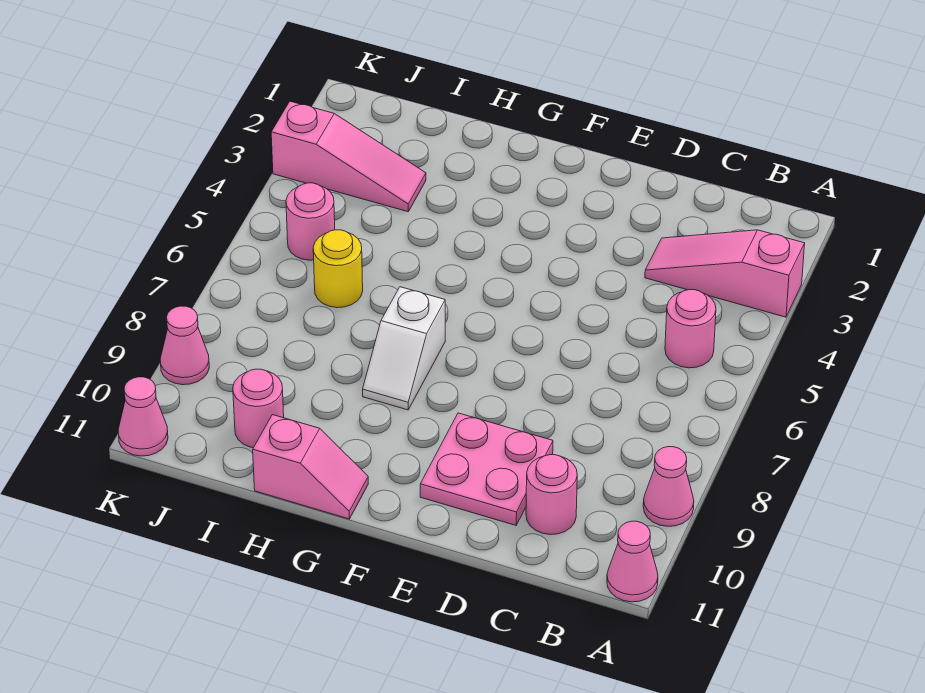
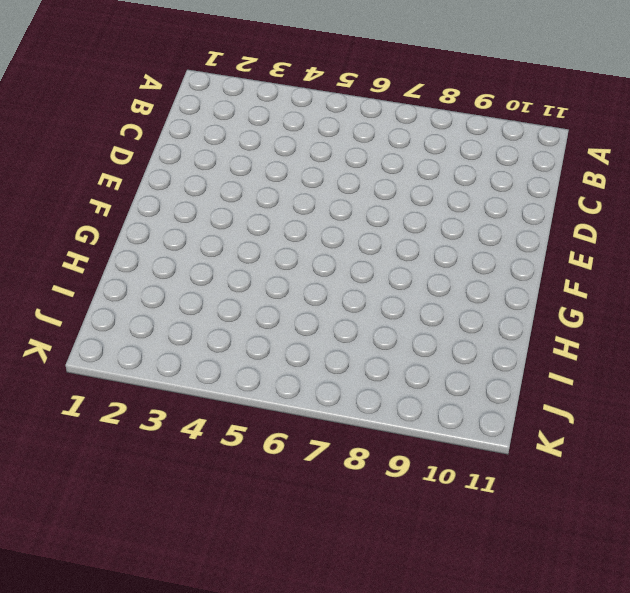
none -> pink 1x3 slope [645,230,805,317]
none -> pink 1x1 cone [643,447,694,526]
none -> pink 1x1 cone [607,521,658,602]

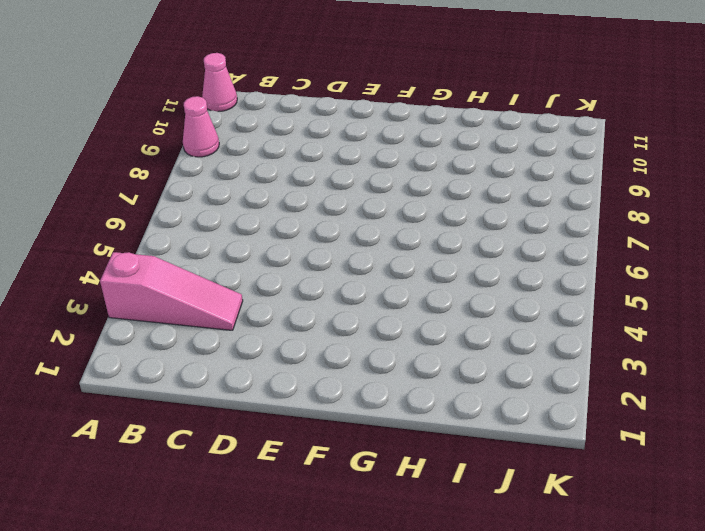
none -> pink 1x1 round brick [665,290,716,368]
none -> pink 1x1 round brick [526,455,577,535]
none -> pink 2x2 plate [420,413,553,525]

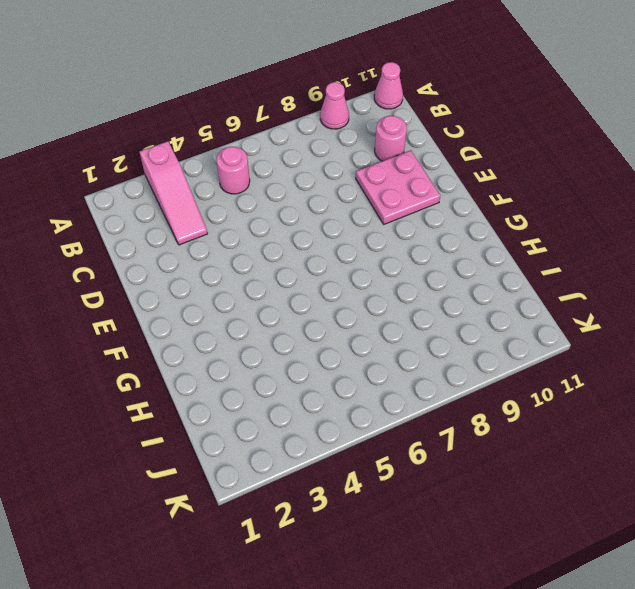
none -> white 1x2 slope [363,287,445,410]
none -> pink 1x2 slope [253,415,368,519]
none -> pink 1x3 slope [271,101,426,212]

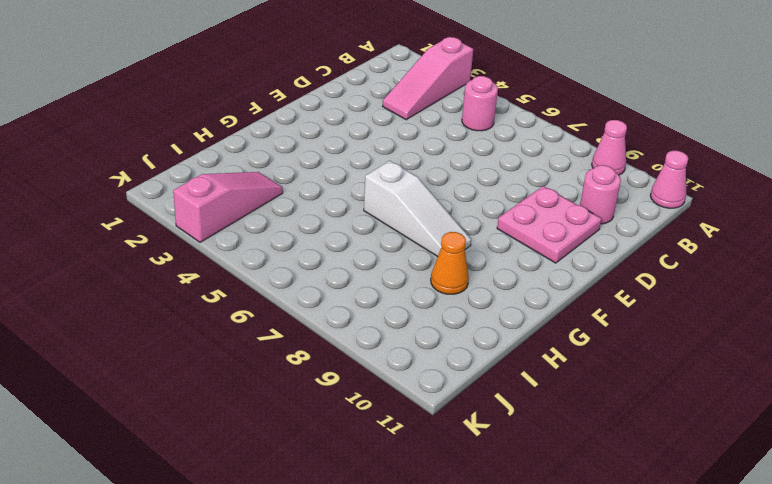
white 1x3 slope [364,161,471,257] -> white 1x2 slope [363,287,445,410]
orange 1x1 cone [431,232,469,294] -> none
none -> pink 1x2 slope [253,415,368,519]
none -> yellow 1x1 round brick [313,230,363,308]
none -> pink 1x1 round brick [233,369,284,448]

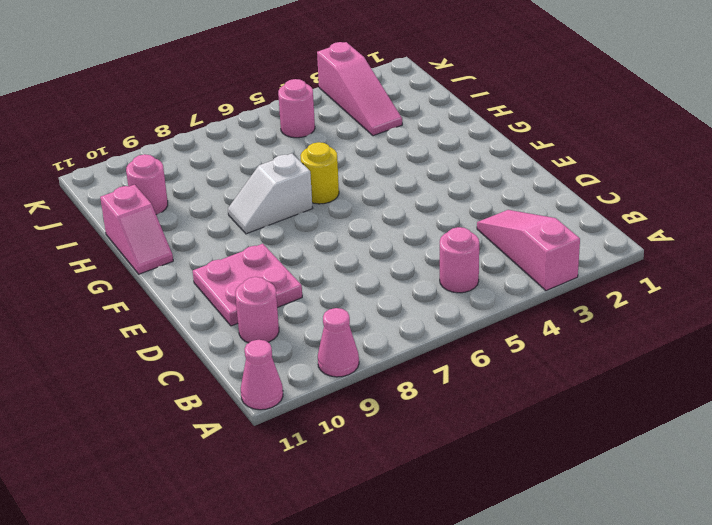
yellow 1x1 round brick [300,142,339,204] -> yellow 1x1 round brick moved to [313,230,363,308]
none -> pink 1x1 cone [160,306,209,385]
none -> pink 1x1 cone [118,377,168,456]

